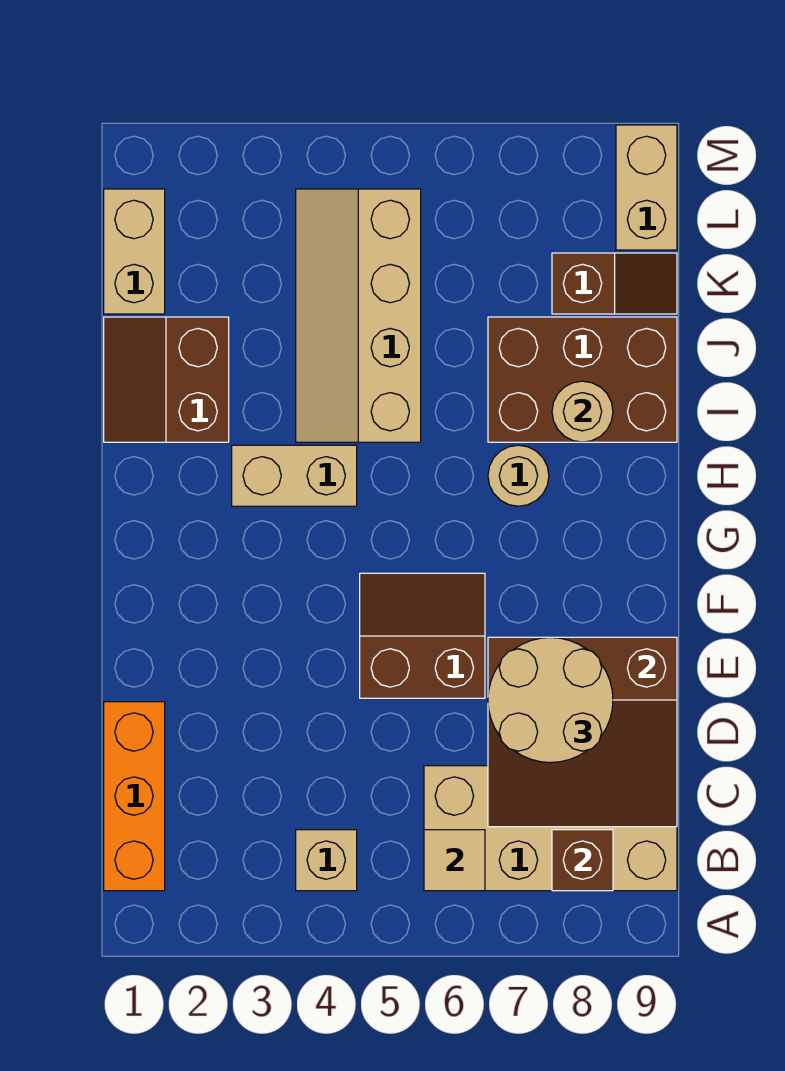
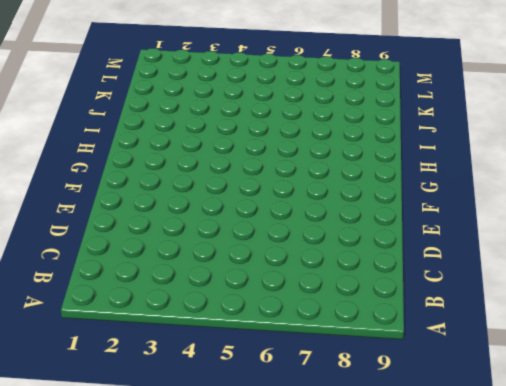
none -> orange 1x3 brick [104,702,165,891]
none -> tan 1x1 brick [296,830,357,891]
none -> tan 2x4 brick [424,766,677,891]

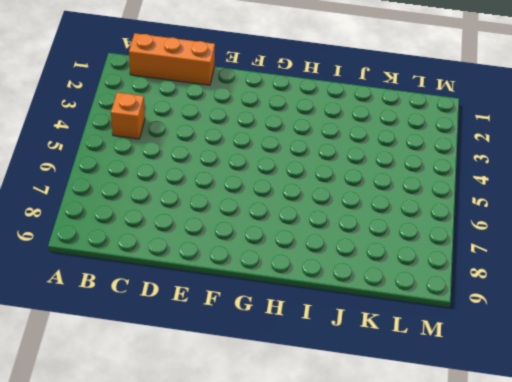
orange 1x1 brick [111,92,145,139] -> tan 1x1 brick [296,830,357,891]
none -> tan 2x4 brick [424,766,677,891]
none -> brown 2x2 slope [360,573,485,698]
none -> tan 1x2 brick [232,445,357,506]

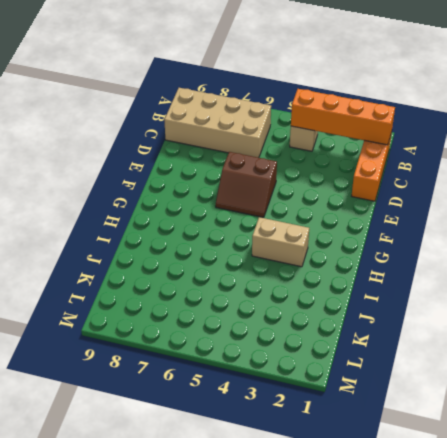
orange 1x4 brick [291,89,395,145] -> none
none -> tan 1x1 round brick [488,445,549,506]
none -> brown 2x2 slope [104,317,229,442]
none -> tan 2x4 slope [296,189,421,442]

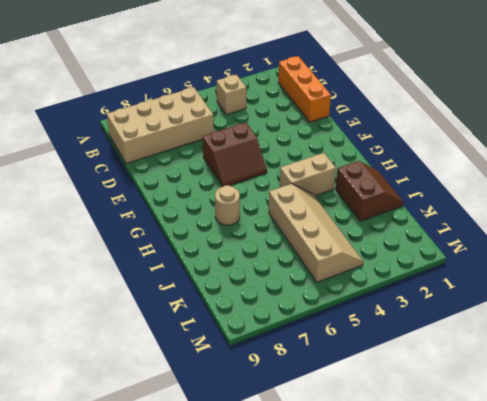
none -> brown 2x3 brick [488,317,677,442]
none -> tan 1x2 brick [104,189,165,314]
none -> brown 1x2 slope [552,253,677,314]

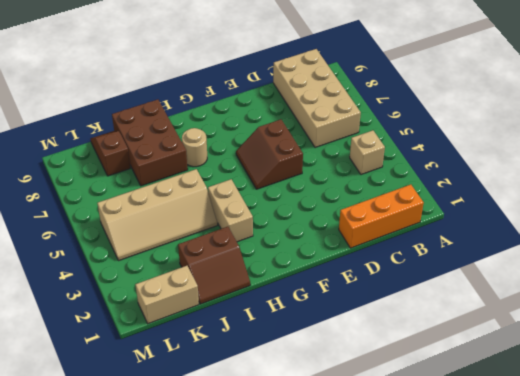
none -> tan 1x2 brick [616,125,677,250]
none -> tan 1x1 tile [424,830,485,891]
none -> brown 1x1 brick [552,830,613,891]

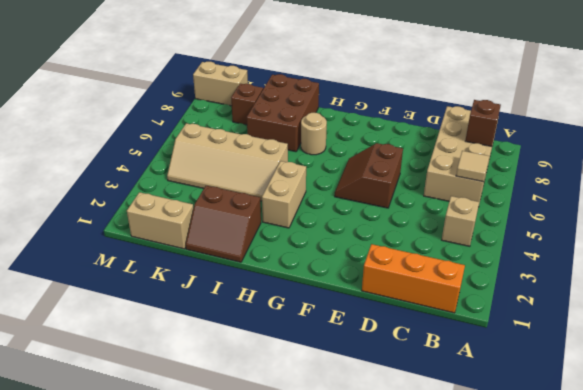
none -> brown 3x3 slope [488,637,677,827]
none -> tan 1x1 round brick [552,381,613,442]
none -> tan 2x2 round brick [488,637,613,763]

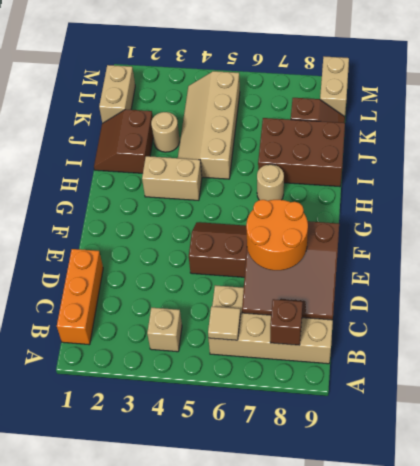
orange 2x2 round brick [246,200,308,270] -> tan 2x2 round brick [488,637,613,763]
tan 1x1 round brick [151,112,180,152] -> tan 1x1 round brick moved to [552,381,613,442]

